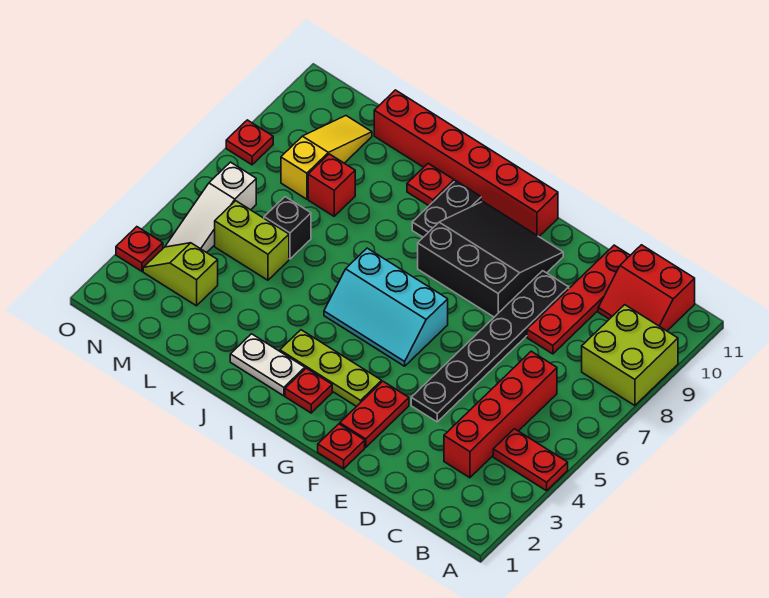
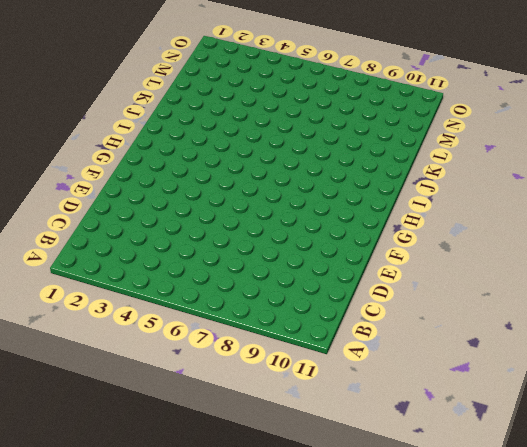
none -> red 1x2 plate [493,429,568,491]
none -> lime 2x2 brick [582,305,678,406]
none -> red 2x2 slope [598,245,695,331]

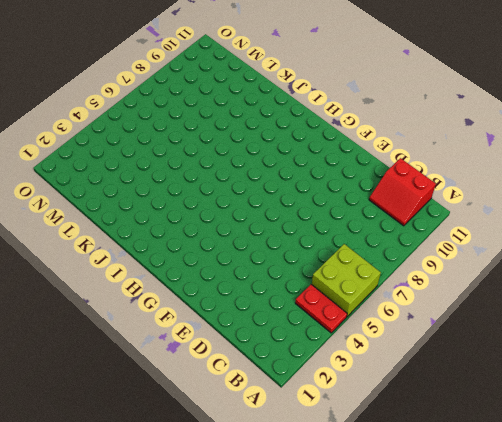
lime 2x2 brick [312,244,381,317] -> lime 2x2 brick moved to [582,305,678,406]
none -> red 1x4 brick [444,351,557,478]
none -> red 1x4 plate [527,245,630,354]
none -> black 1x6 plate [411,271,569,422]

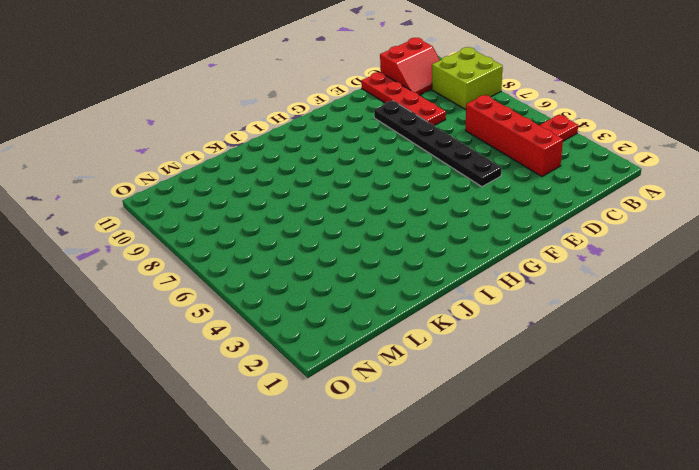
none -> red 1x1 plate [318,424,365,469]
none -> red 1x2 plate [340,382,409,447]
none -> black 3x3 slope [418,201,563,317]

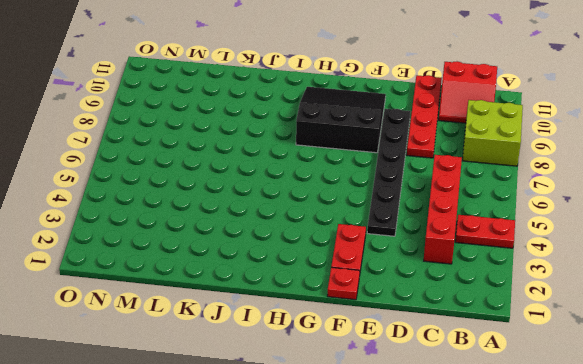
none -> lime 1x3 plate [280,330,382,407]
none -> cyan 2x3 slope [324,248,448,366]
none -> red 1x6 brick [374,90,558,236]

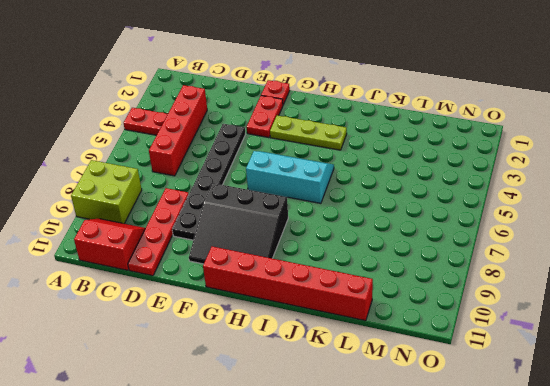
none -> red 1x1 plate [285,368,332,413]
none -> white 1x2 plate [230,334,305,396]
none -> black 1x2 plate [412,181,481,237]

